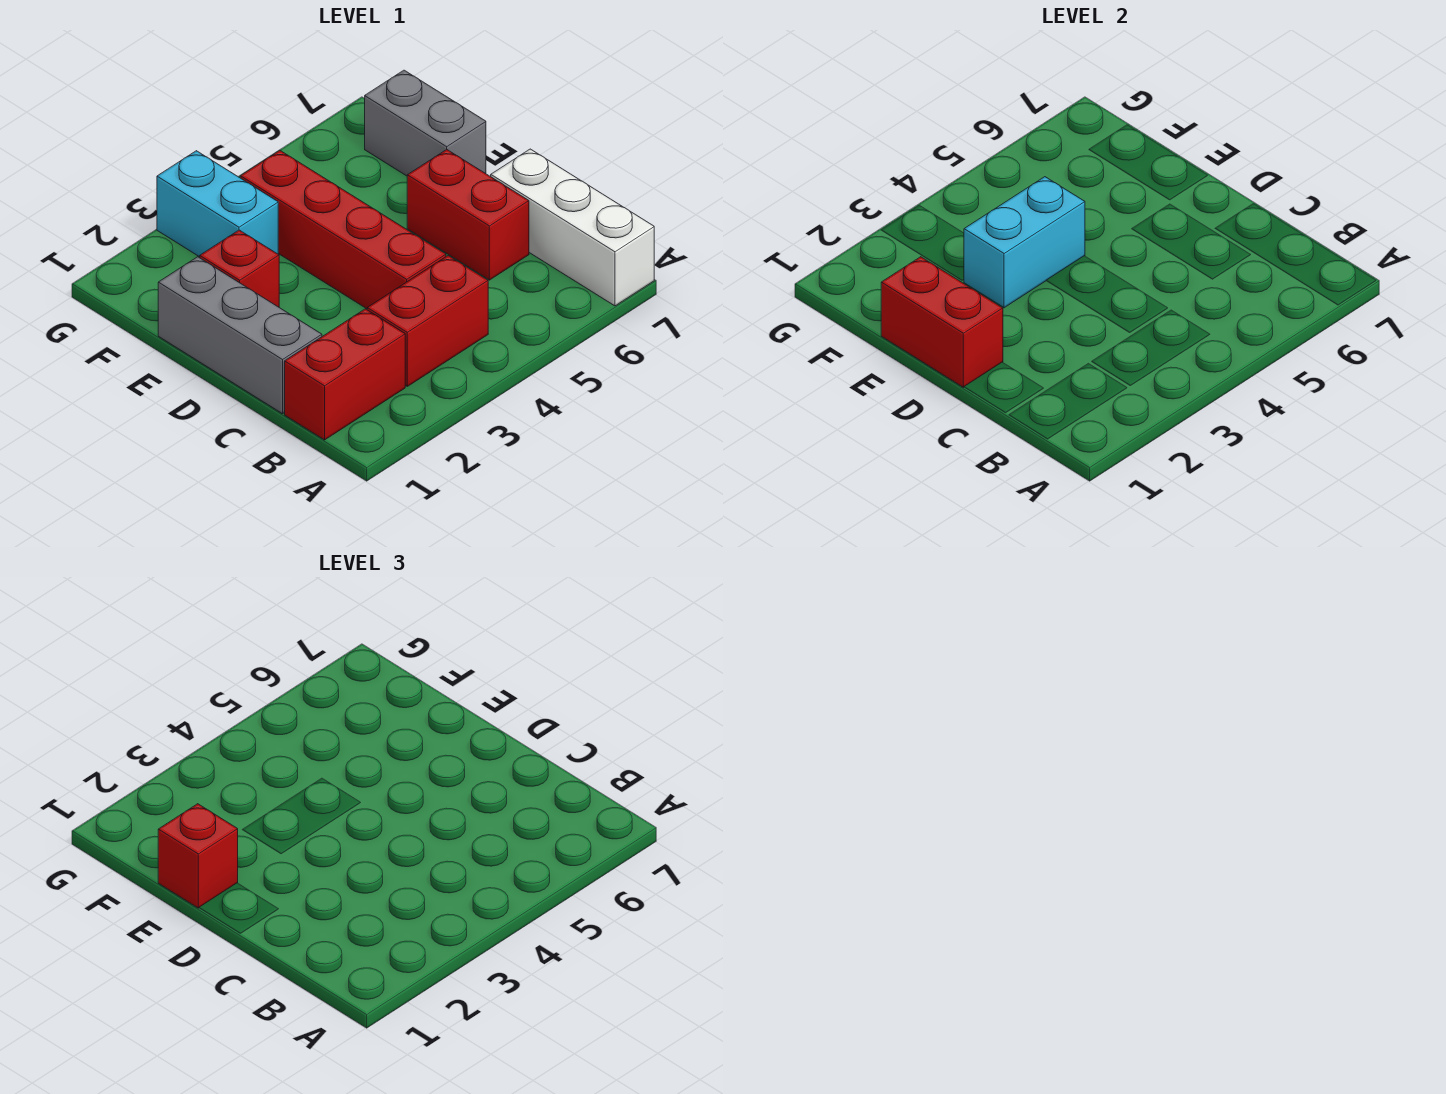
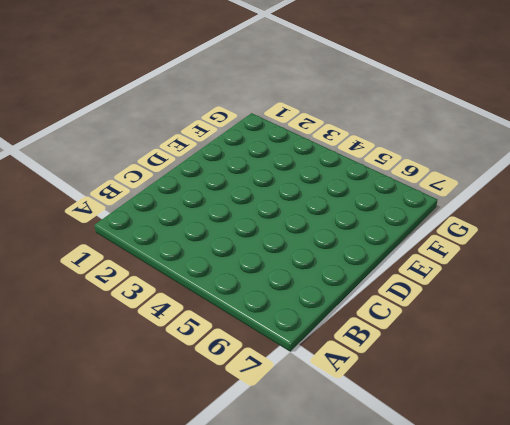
none -> white 1x3 brick [491,149,654,306]
none -> red 1x2 brick [285,309,405,440]
none -> red 1x2 brick [367,256,488,386]

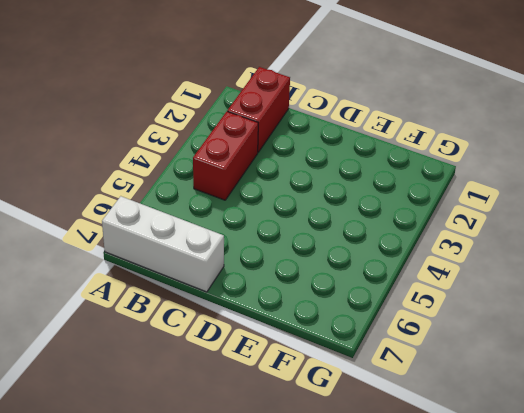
none -> grey 1x3 brick [158,257,322,414]
none -> red 1x4 brick [240,150,446,309]
none -> red 1x2 brick [407,150,529,280]

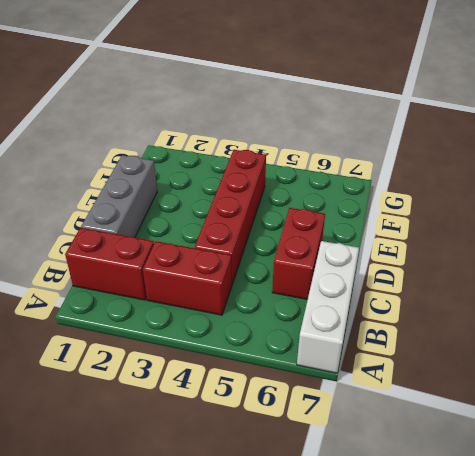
none -> red 1x1 brick [200,230,279,307]
none -> grey 1x2 brick [365,70,486,176]
none -> cyan 1x2 brick [157,151,278,257]

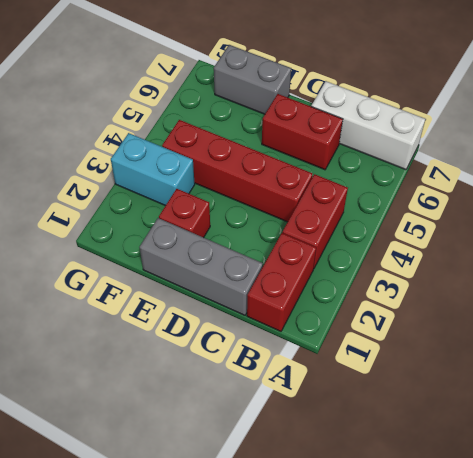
none -> red 1x2 brick [881,257,1003,387]
none -> cyan 1x2 brick [964,177,1085,308]
none -> red 1x1 brick [158,804,238,908]

